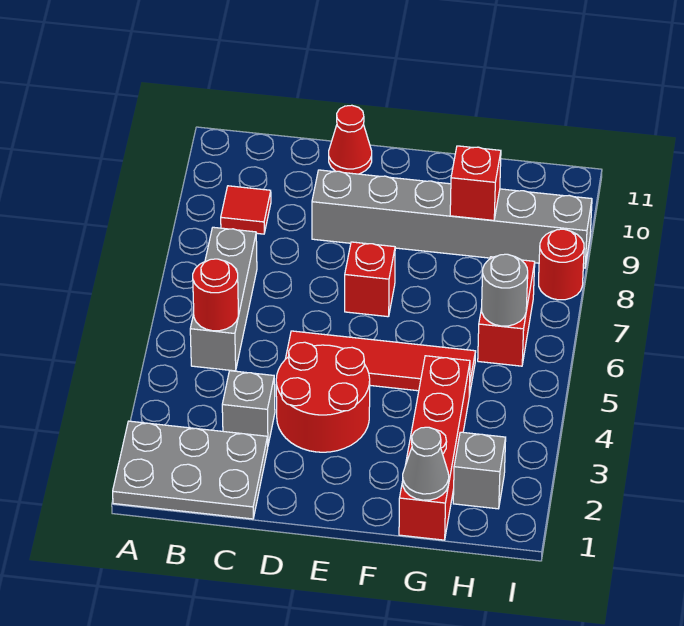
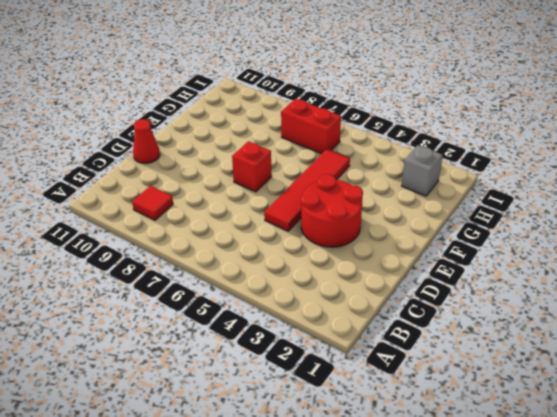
none -> grey 2x3 plate [113,421,268,519]
none -> grey 1x3 brick [190,227,257,371]
none -> grey 1x1 brick [222,371,275,444]

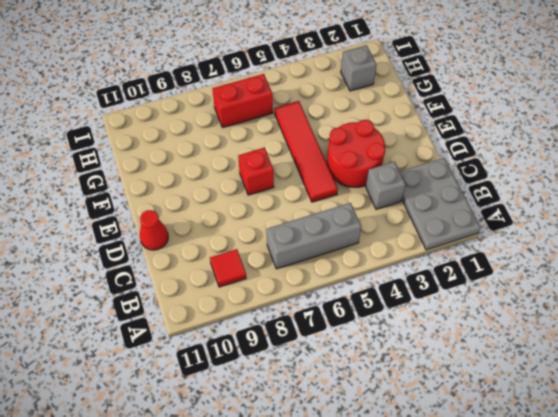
none -> grey 1x6 brick [312,170,592,268]
none -> red 1x4 brick [399,356,470,540]
none -> red 1x1 round brick [539,229,584,300]

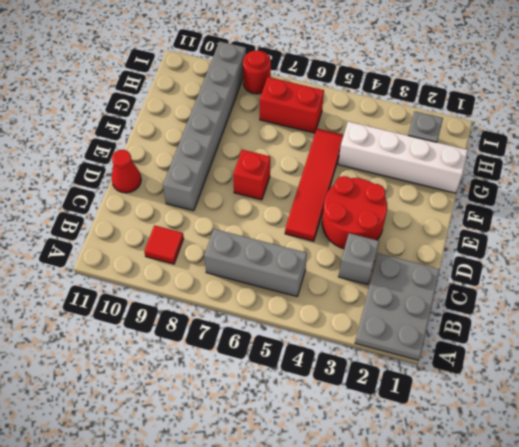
white 1x4 brick [338,122,468,193] -> red 1x4 brick [399,356,470,540]
none -> red 1x1 round brick [193,259,238,331]
none -> grey 1x1 cone [403,427,449,500]
none -> red 1x1 brick [450,146,501,220]

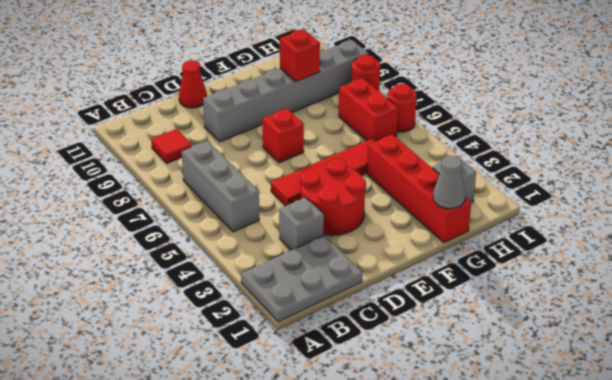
red 1x1 round brick [387,84,417,132] -> red 1x1 round brick moved to [193,259,238,331]
none -> grey 1x1 round brick [482,254,528,326]

